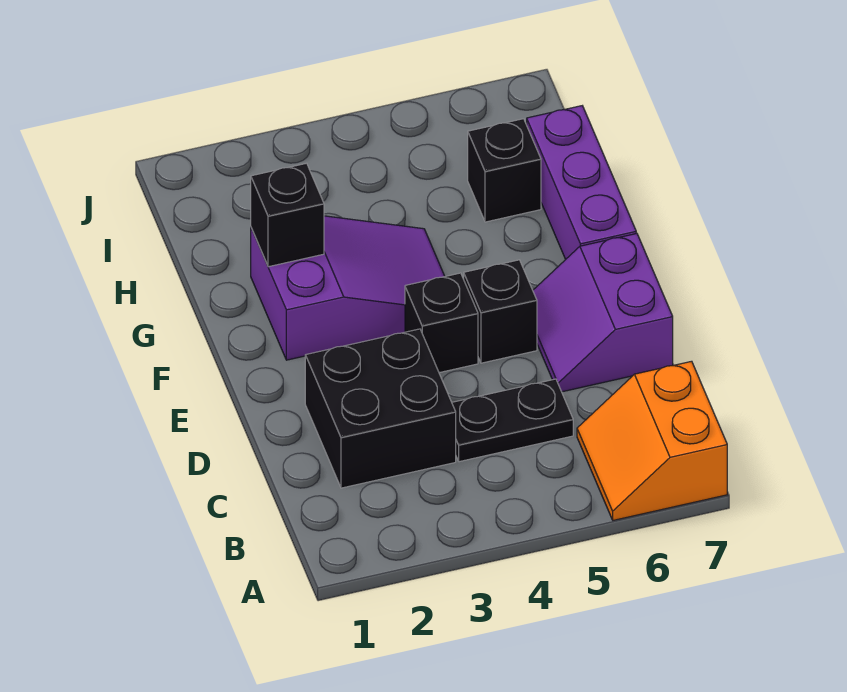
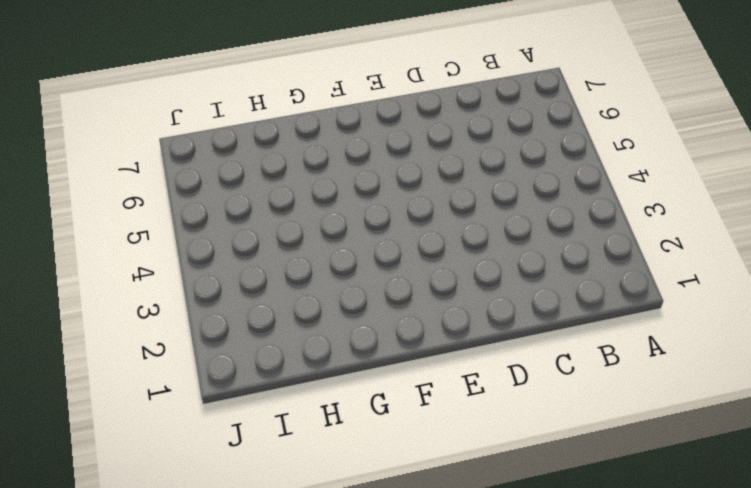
none -> orange 2x2 slope [577,361,727,520]
none -> black 2x2 brick [305,329,456,488]

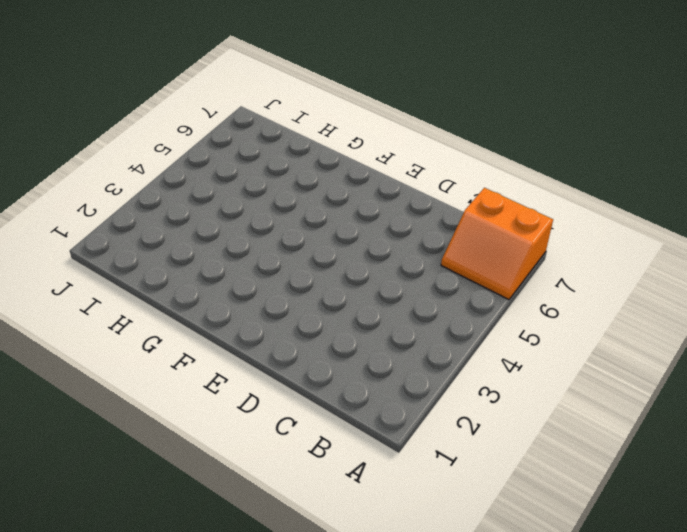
none -> black 2x2 brick [305,329,456,488]
none -> black 1x2 plate [452,379,573,462]

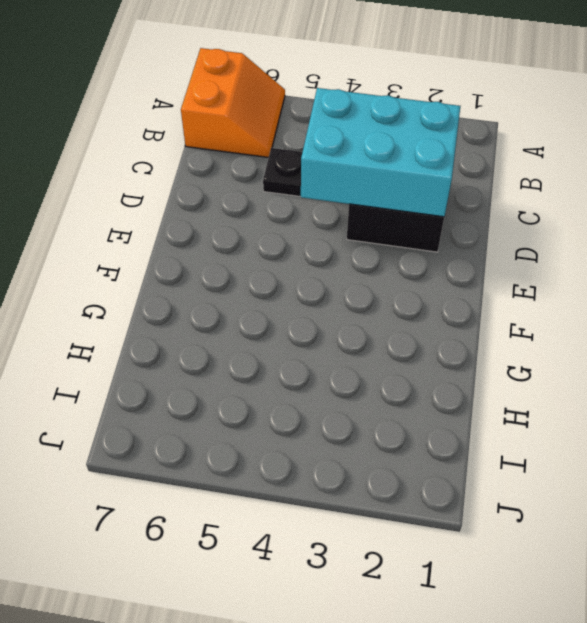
cyan 2x3 brick [301,88,460,217] -> none
none -> purple 2x2 slope [533,233,673,392]
none -> black 1x1 brick [405,273,478,373]

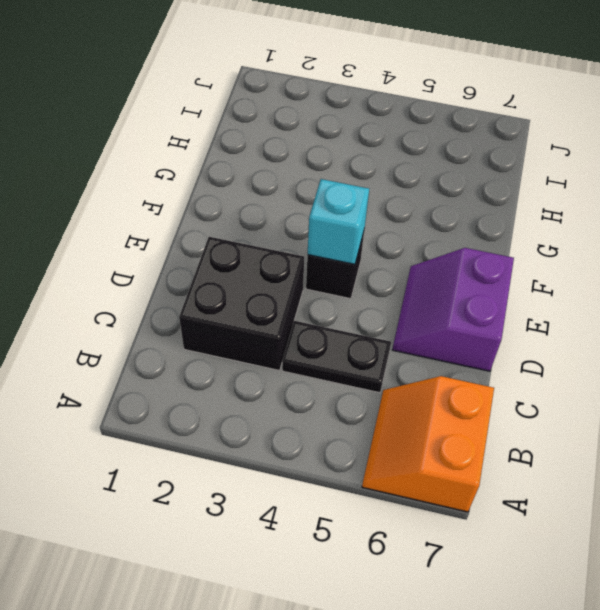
cyan 1x1 brick [308,179,369,264] -> none
none -> black 1x1 brick [464,260,537,363]
none -> purple 2x3 slope [251,216,445,360]

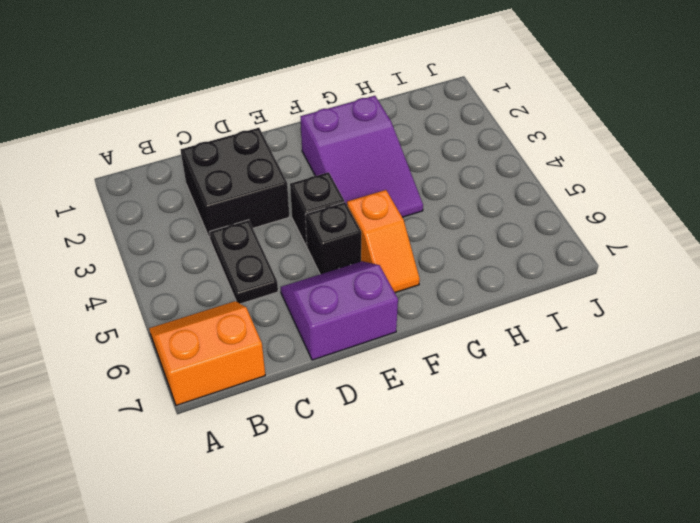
orange 1x2 slope [347,190,420,293] -> none
none -> purple 1x3 brick [527,106,636,259]
none -> black 1x1 brick [468,119,541,222]

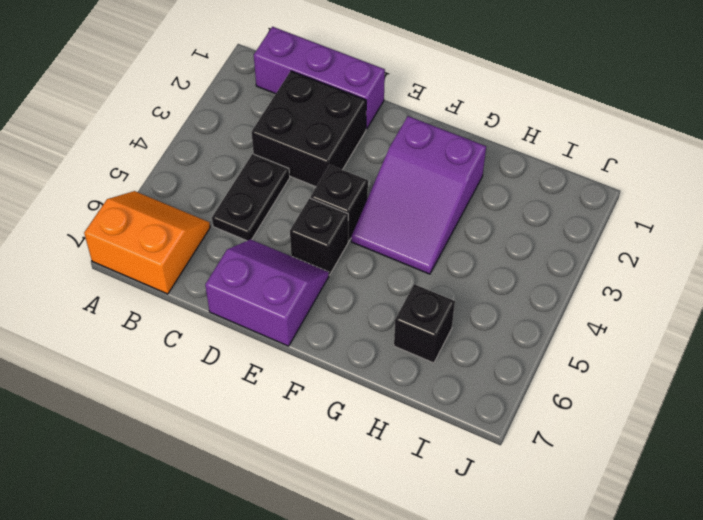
purple 1x3 brick [254,27,385,129] -> purple 1x3 brick moved to [527,106,636,259]
none -> black 1x1 brick [251,163,324,267]

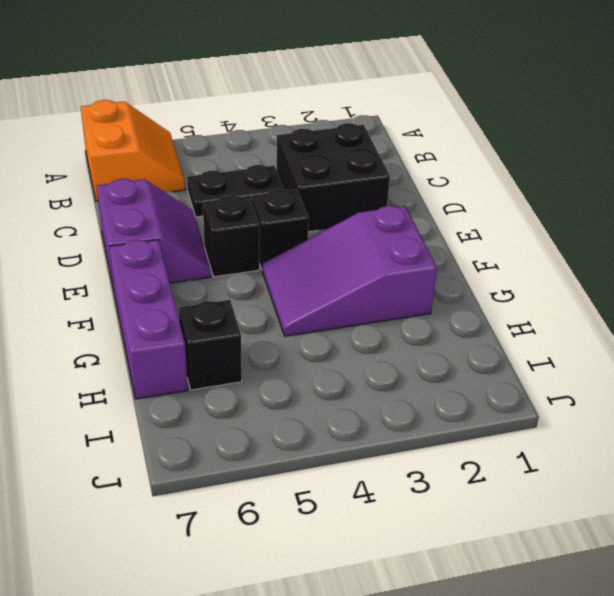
none -> black 1x1 brick [251,163,324,267]

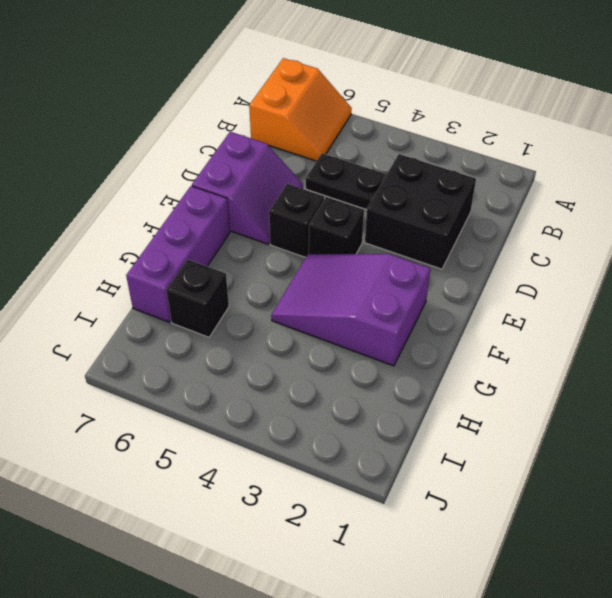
none -> black 1x1 brick [251,163,324,267]

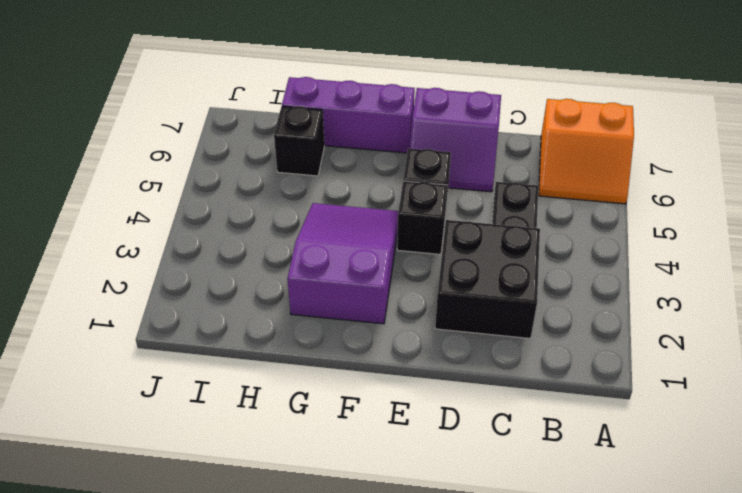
none -> black 1x1 brick [251,163,324,267]

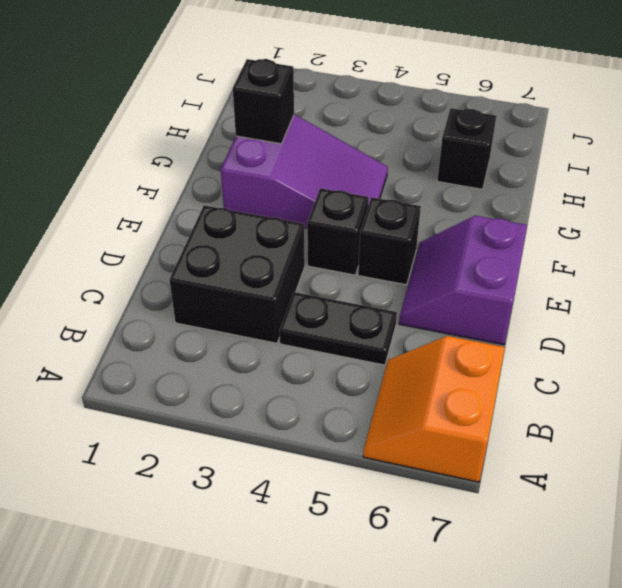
none -> purple 1x3 brick [527,106,636,259]

